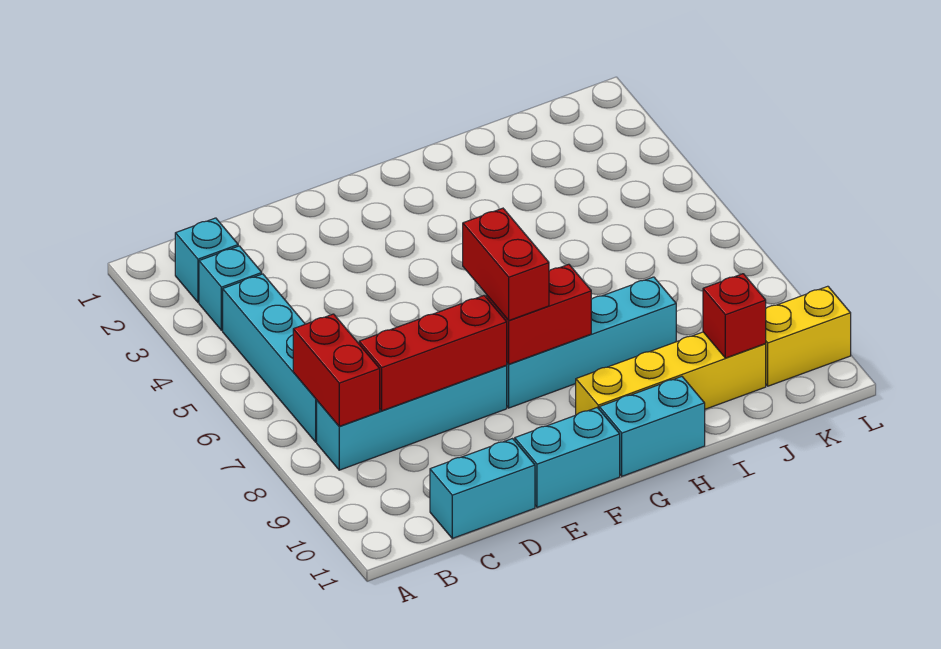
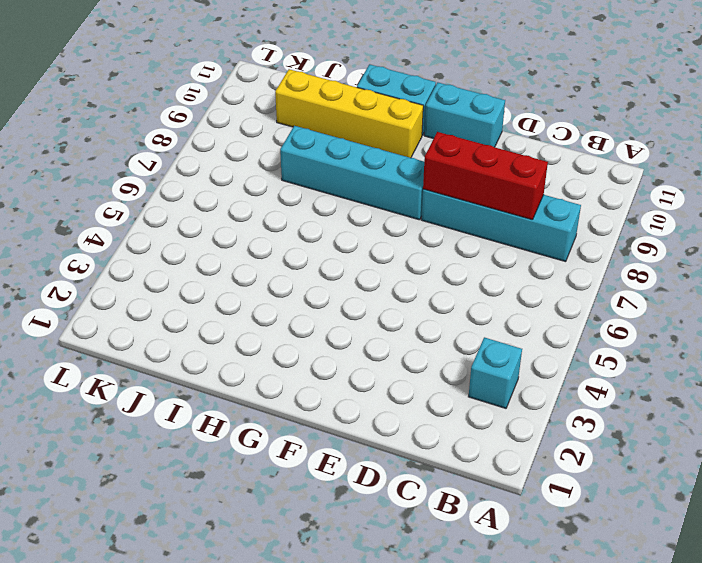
none -> cyan 1x1 brick [175,218,238,302]
none -> cyan 1x4 brick [223,274,317,442]
none -> cyan 1x2 brick [430,439,535,538]

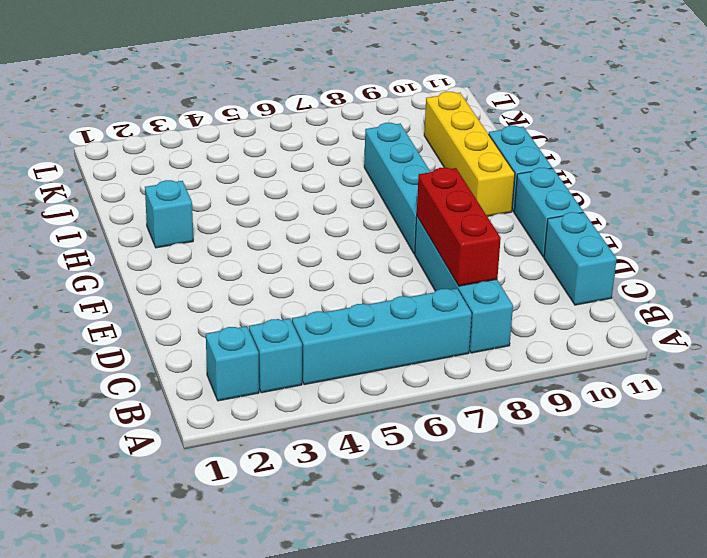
cyan 1x1 brick [145,180,193,248] -> none
none -> yellow 1x2 brick [766,286,851,386]
none -> red 1x2 brick [293,314,380,427]
none -> red 1x2 brick [486,264,591,364]

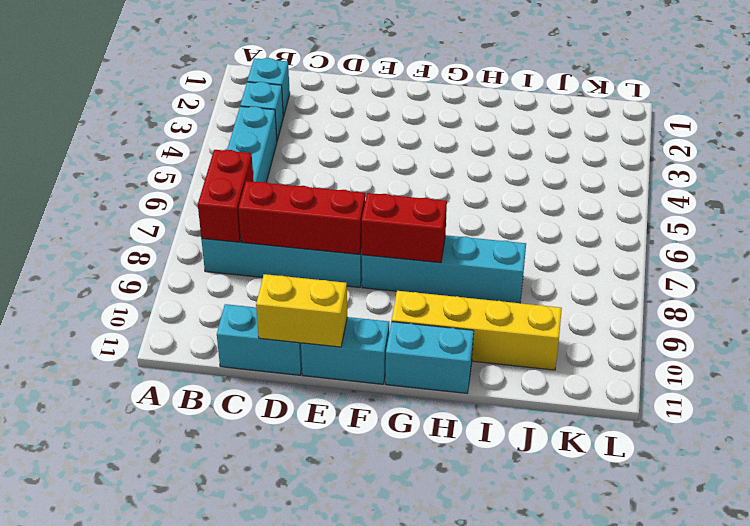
yellow 1x2 brick [256,274,347,347] -> yellow 1x2 brick moved to [766,286,851,386]
none -> red 1x1 brick [703,274,766,358]
none -> red 1x2 brick [463,208,549,320]

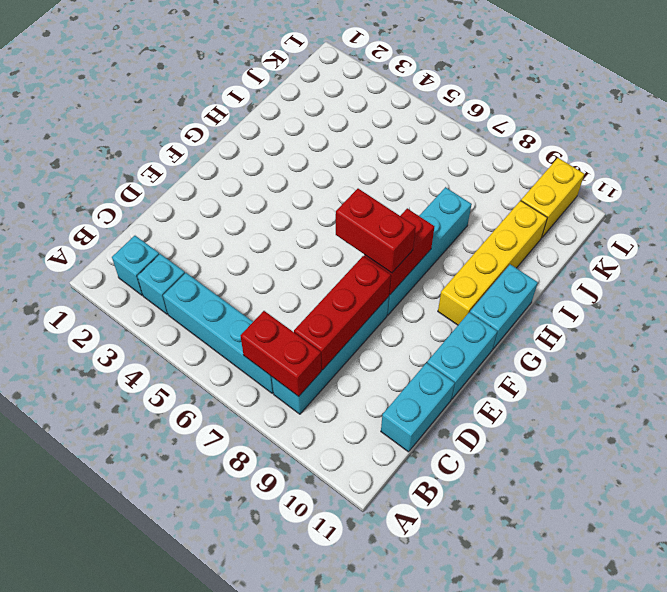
none -> red 1x1 brick [703,274,766,358]

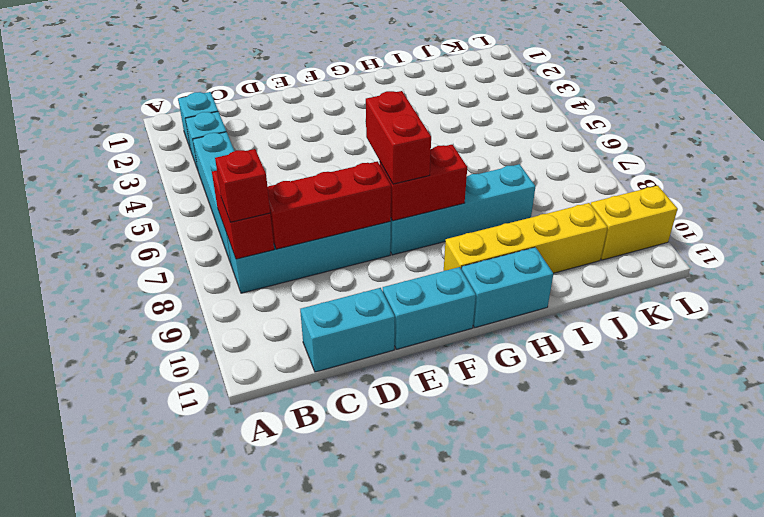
red 1x1 brick [215,149,270,222] -> red 1x1 brick moved to [703,274,766,358]

